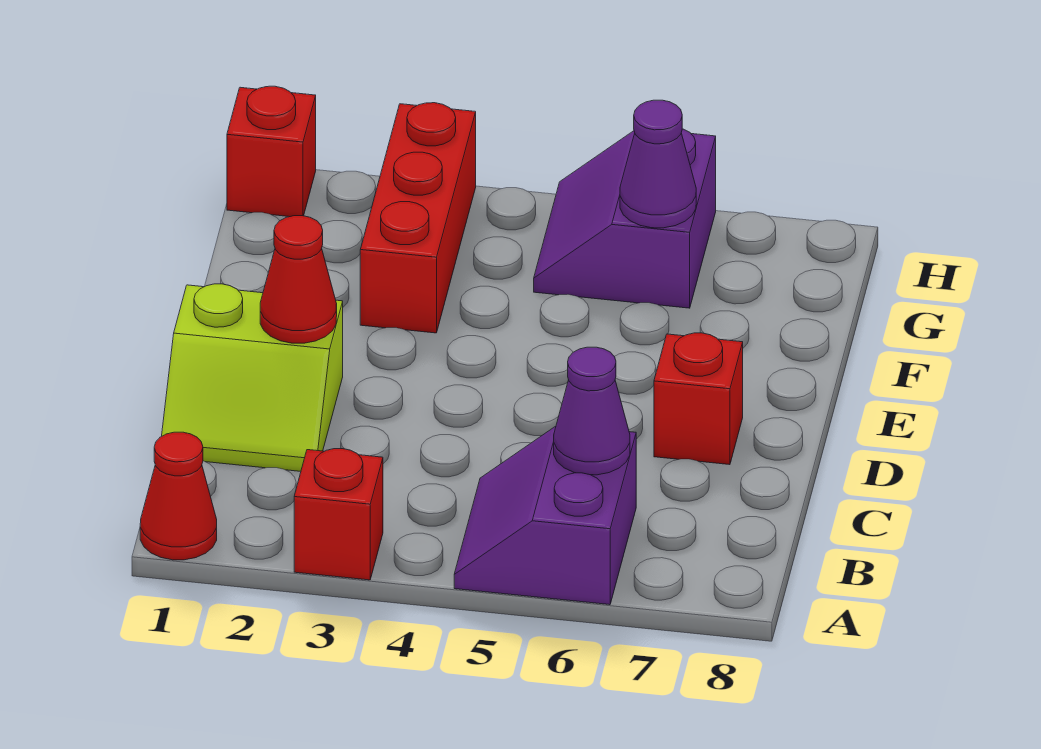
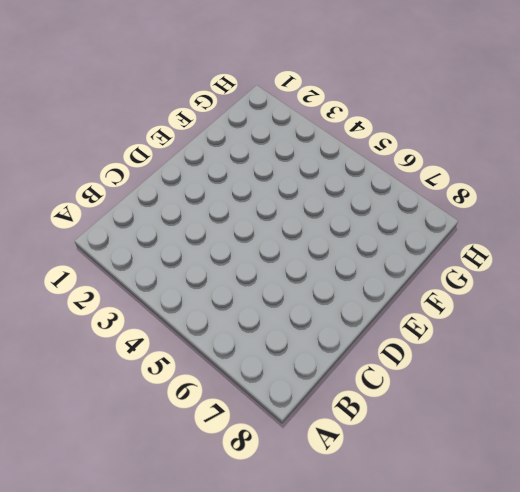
none -> red 1x1 cone [140,432,217,560]
none -> red 1x1 brick [294,449,383,580]

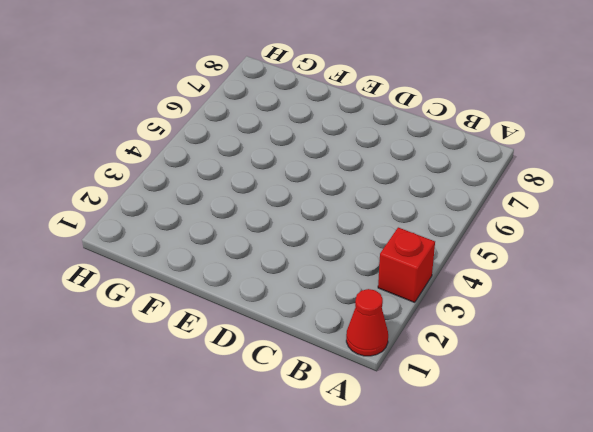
none -> purple 2x2 slope [454,426,636,605]
none -> lime 2x2 slope [162,284,343,471]

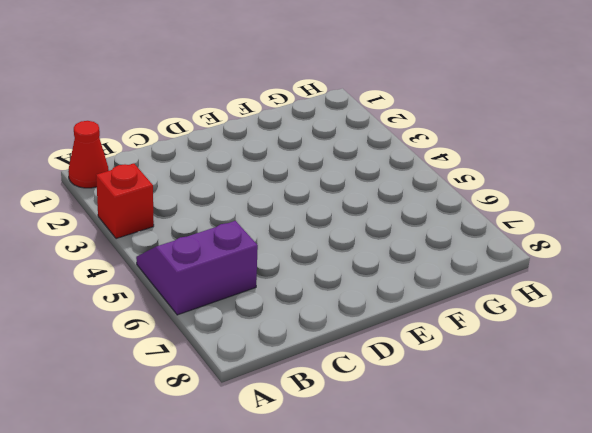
none -> lime 2x2 slope [162,284,343,471]
none -> red 1x1 brick [654,333,743,465]

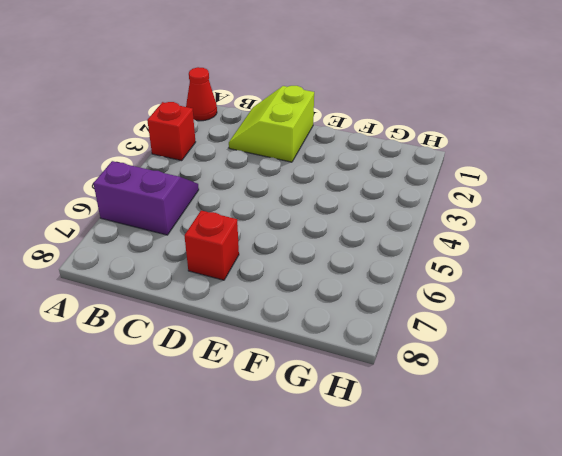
none -> red 1x3 brick [360,103,476,333]
none -> purple 2x2 slope [534,129,716,308]

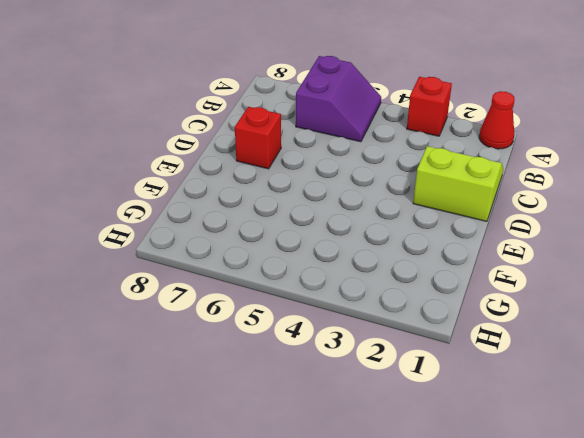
none -> red 1x3 brick [360,103,476,333]
none -> purple 2x2 slope [534,129,716,308]

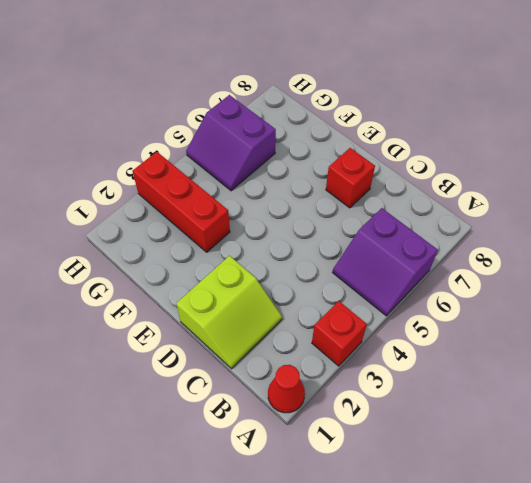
none -> red 1x1 brick [227,86,316,217]
none -> purple 1x1 cone [554,347,630,475]

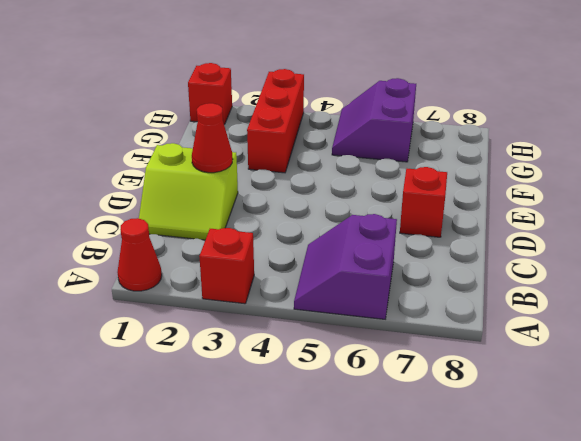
none -> purple 1x1 cone [554,347,630,475]
none -> purple 1x1 cone [620,100,696,228]

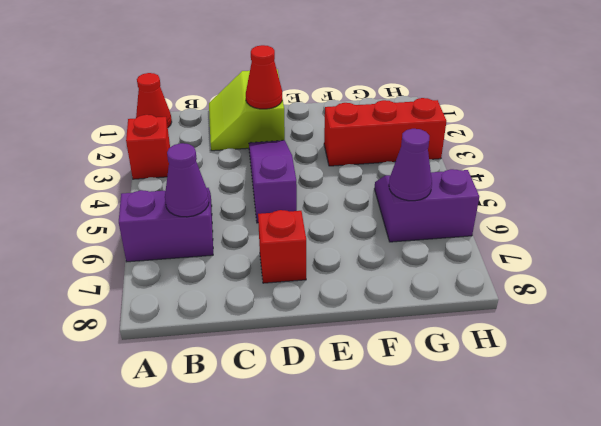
purple 1x3 slope [249,140,297,223] -> none
none -> red 1x1 brick [227,86,316,217]

